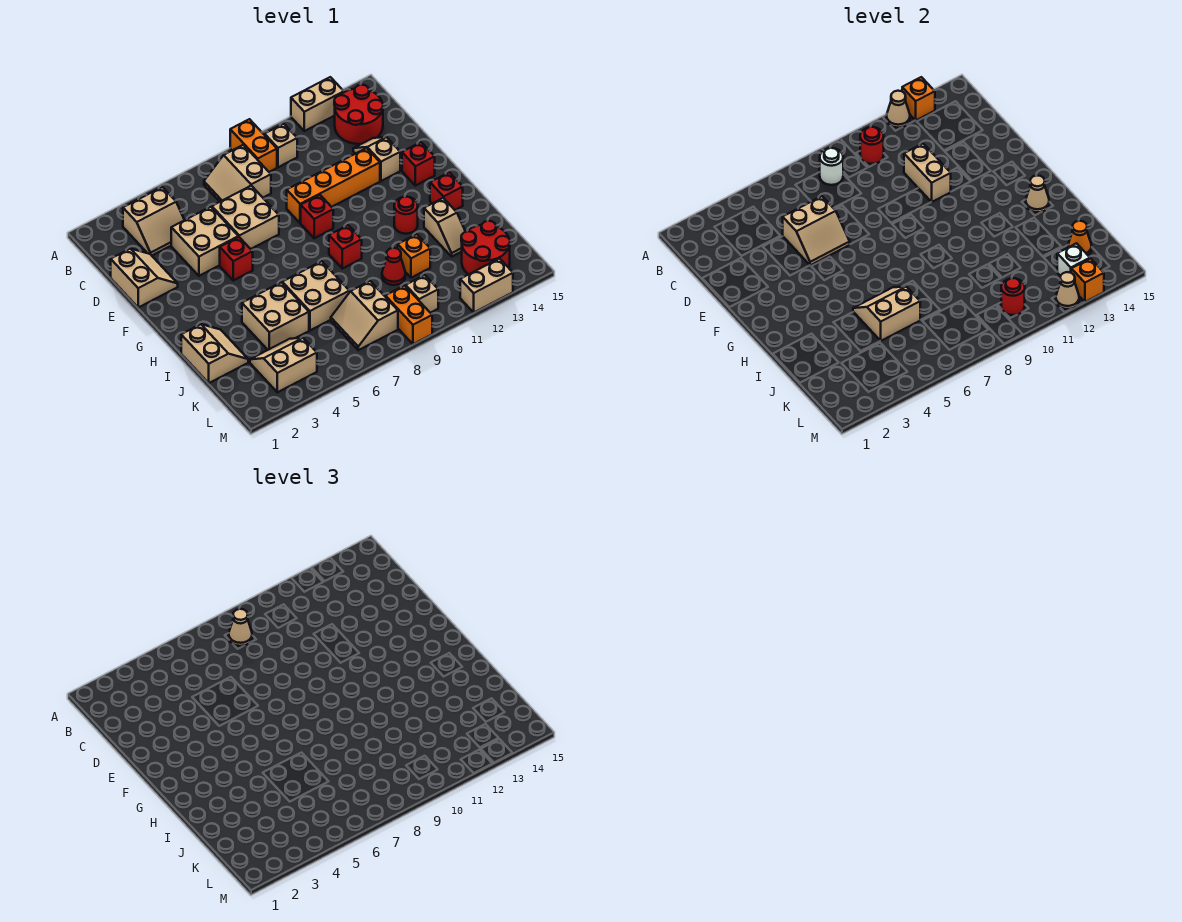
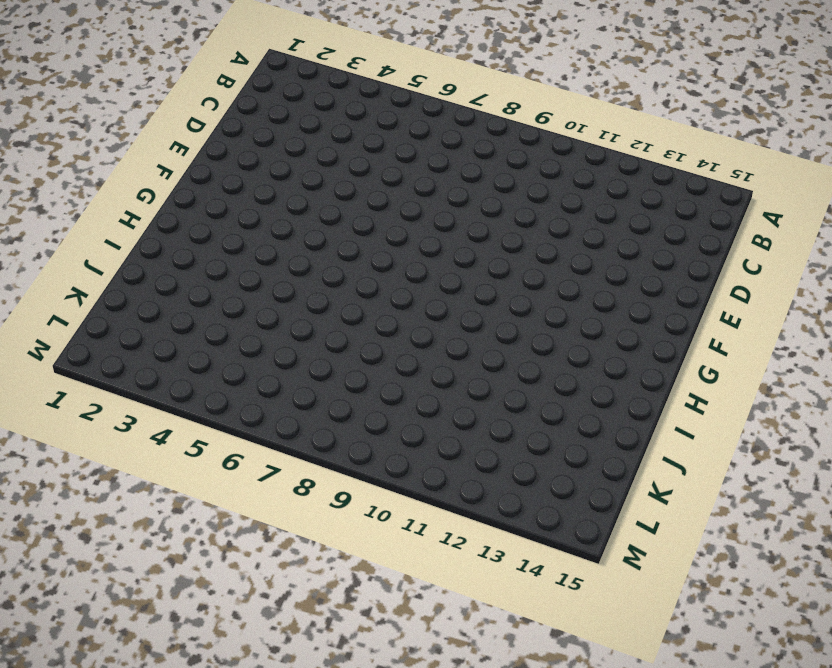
none -> orange 1x2 brick [230,119,277,172]
none -> tan 1x2 brick [291,77,344,131]
none -> tan 2x2 slope [123,187,184,255]
none -> tan 2x2 slope [204,145,271,202]

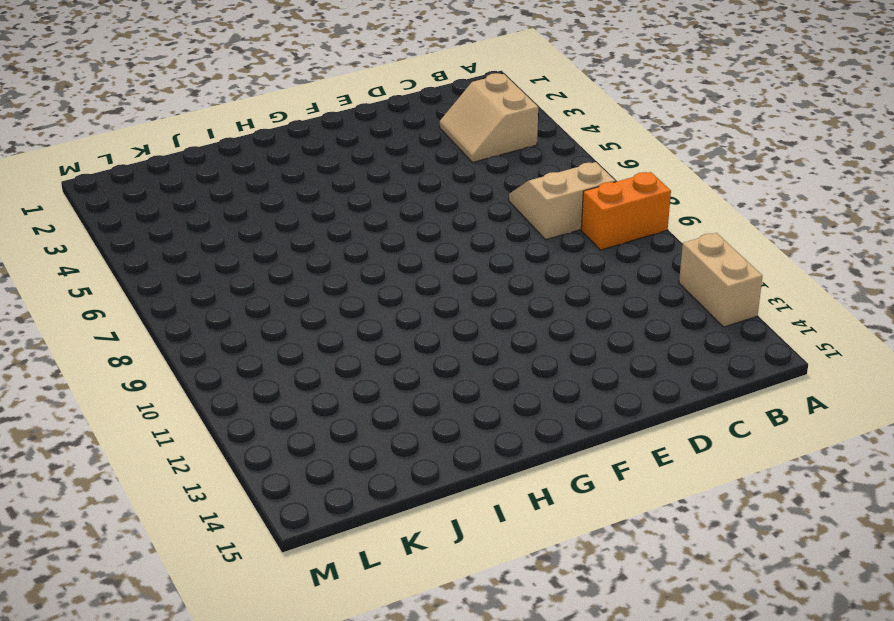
none -> tan 1x1 brick [265,124,297,167]
none -> red 2x2 round brick [334,85,383,144]
none -> tan 2x2 slope [111,249,178,307]
none -> tan 2x2 brick [171,207,238,276]

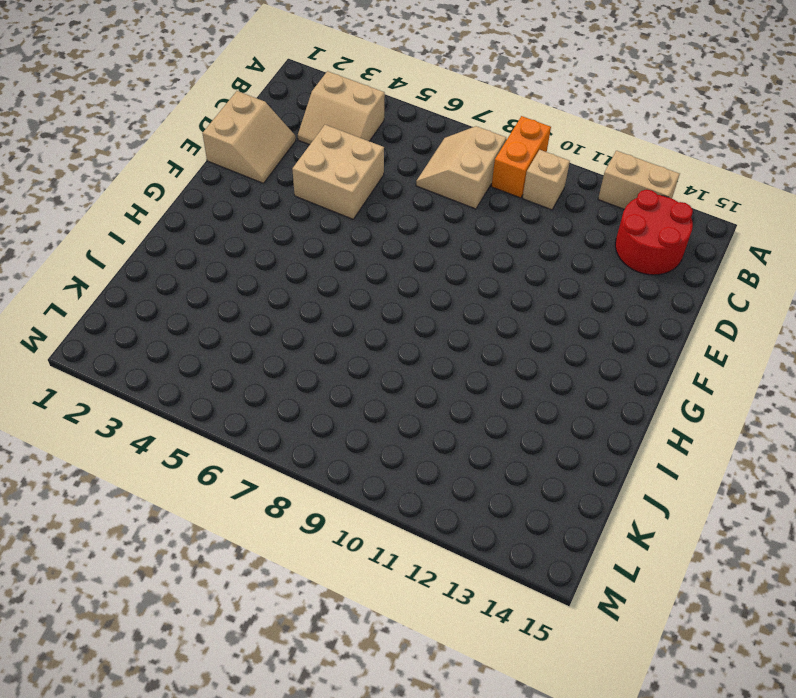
none -> tan 2x2 brick [212,186,279,249]
none -> tan 1x2 slope [353,137,400,181]
none -> orange 1x4 brick [287,148,380,223]
none -> red 1x1 brick [220,237,253,280]

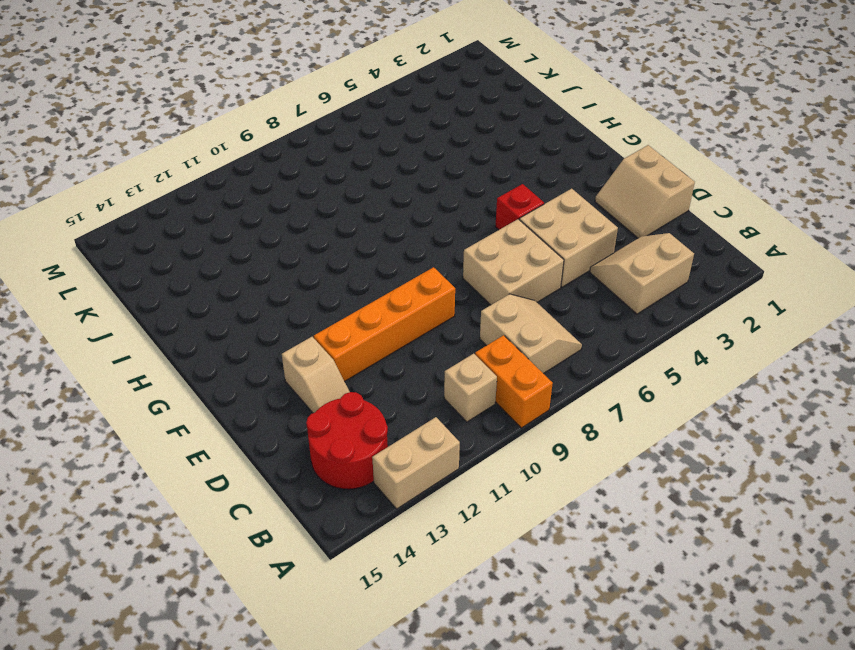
none -> red 1x1 brick [301,195,333,238]
none -> red 1x1 brick [402,142,435,186]
none -> red 1x1 brick [329,225,362,269]
none -> red 1x1 round brick [394,197,418,234]

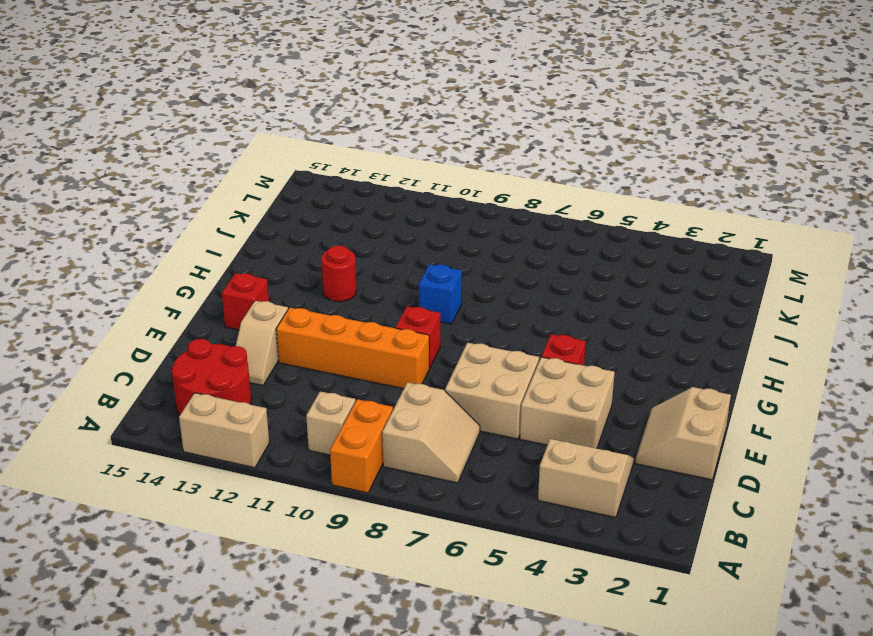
blue 1x1 brick [419,264,462,324] -> red 1x1 brick [329,225,362,269]
none -> red 1x1 brick [430,172,463,210]
none -> tan 2x2 slope [181,324,248,383]
none -> tan 2x2 brick [242,282,309,350]
none -> tan 2x2 brick [282,261,349,330]

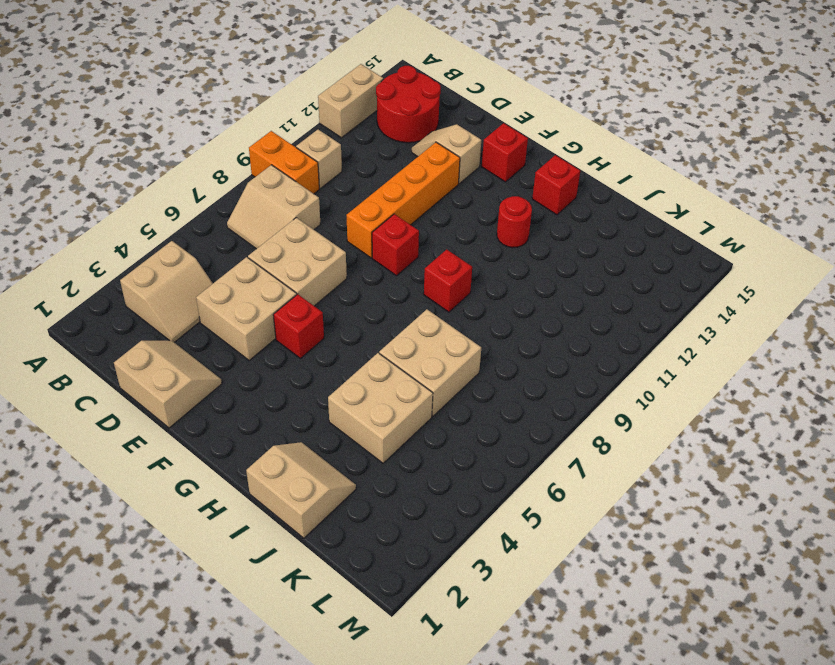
none -> tan 1x2 slope [424,198,466,256]
none -> red 1x1 cone [382,248,406,285]
none -> orange 1x1 brick [398,234,430,278]
none -> tan 2x2 slope [250,338,317,392]

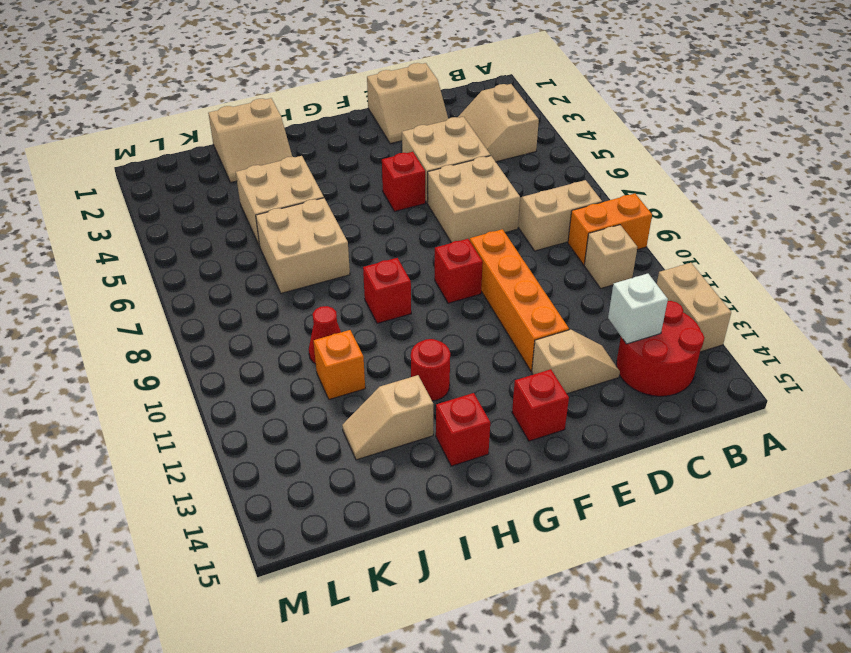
white 1x1 brick [608,274,668,344] -> white 1x1 brick moved to [1057,243,1090,276]
none -> tan 2x2 slope [250,338,317,392]
none -> tan 2x2 slope [331,281,398,350]
none -> red 2x2 round brick [461,221,510,275]
none -> orange 1x2 brick [385,286,432,344]

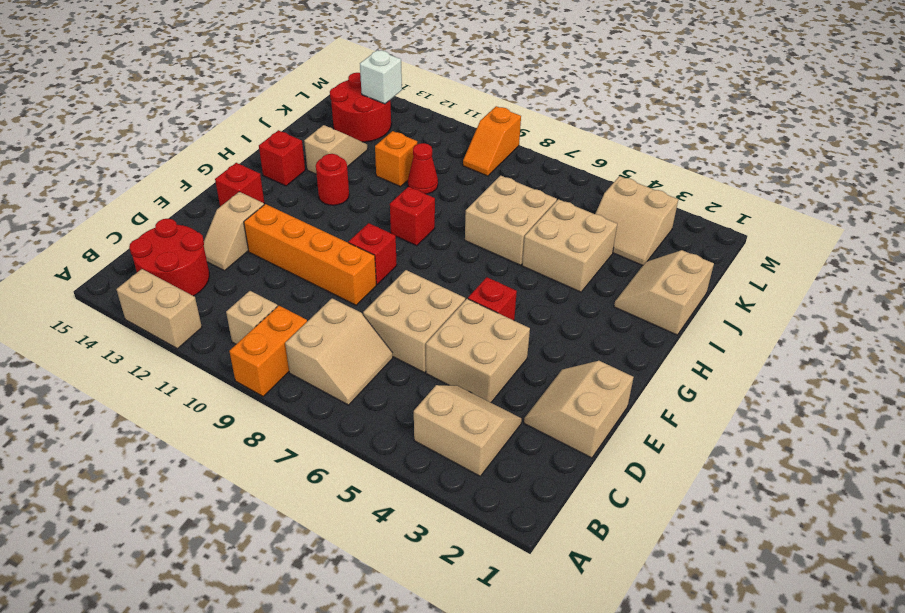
orange 1x2 slope [463,106,521,176] -> orange 1x2 brick [385,286,432,344]
none -> tan 2x2 slope [331,281,398,350]
none -> tan 1x1 brick [406,275,438,313]
none -> tan 1x2 brick [460,258,513,312]
none -> tan 1x1 cone [887,91,910,128]

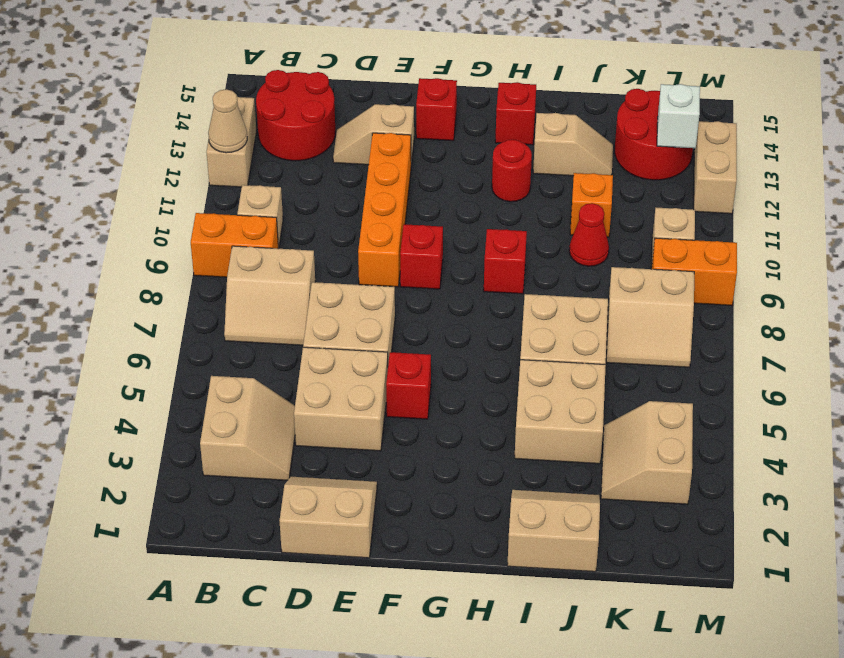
none -> orange 1x1 brick [902,77,935,120]
none -> white 1x1 round brick [820,148,843,185]
none -> red 1x1 round brick [860,127,884,164]
none -> tan 2x2 slope [783,196,850,265]

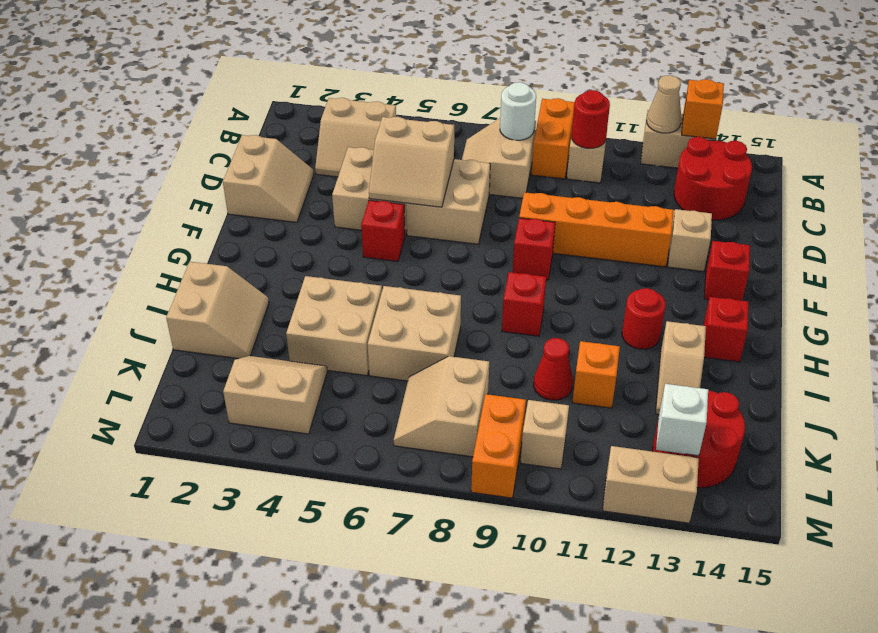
none -> tan 1x2 brick [904,144,951,202]
none -> tan 1x1 cone [1026,175,1049,212]
none -> tan 2x2 slope [853,286,920,341]
none -> orange 1x1 cone [1068,221,1092,255]

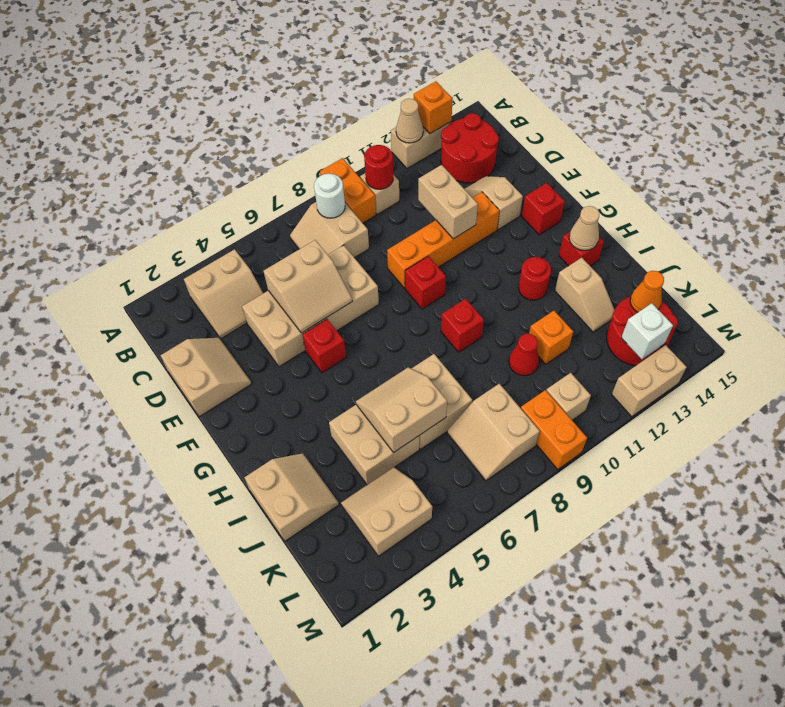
none -> red 1x1 round brick [1001,278,1025,315]
none -> tan 1x1 cone [1056,272,1079,309]
none -> orange 1x1 brick [1071,258,1104,302]
none -> tan 1x1 cone [229,609,252,646]

